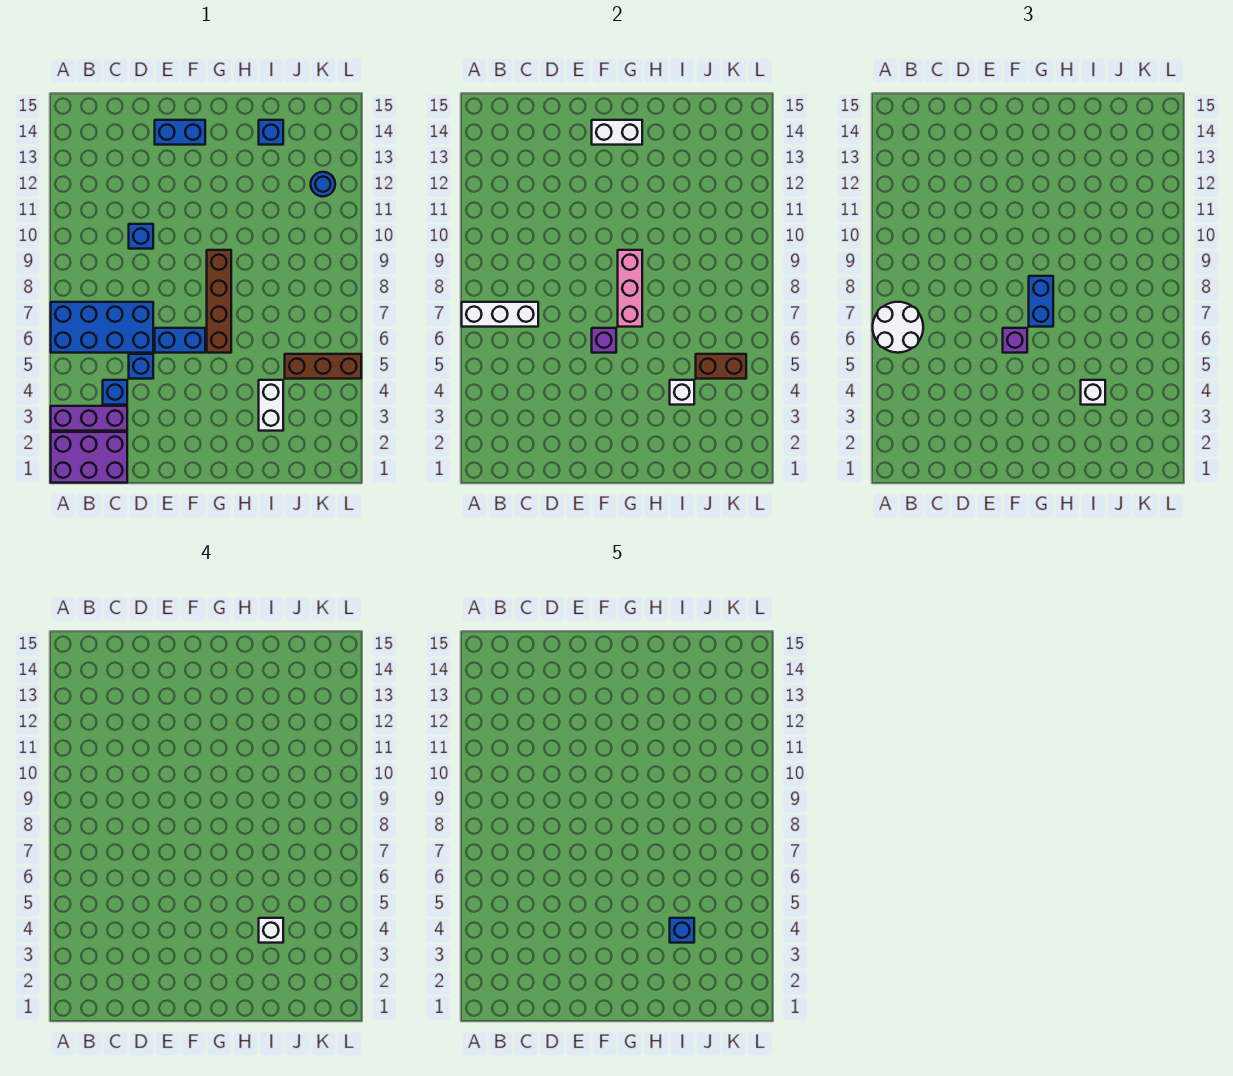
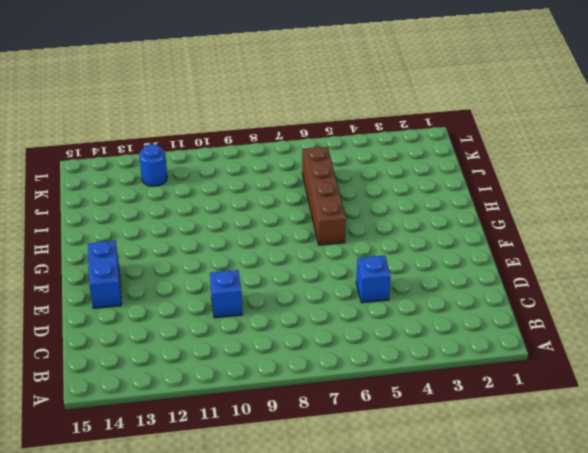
brown 1x4 brick [302,147,346,245] -> brown 1x4 brick turned to [207,250,231,353]
none -> purple 2x3 brick [51,432,127,483]
none -> purple 1x3 brick [51,406,127,431]
none -> blue 2x4 brick [51,302,153,353]

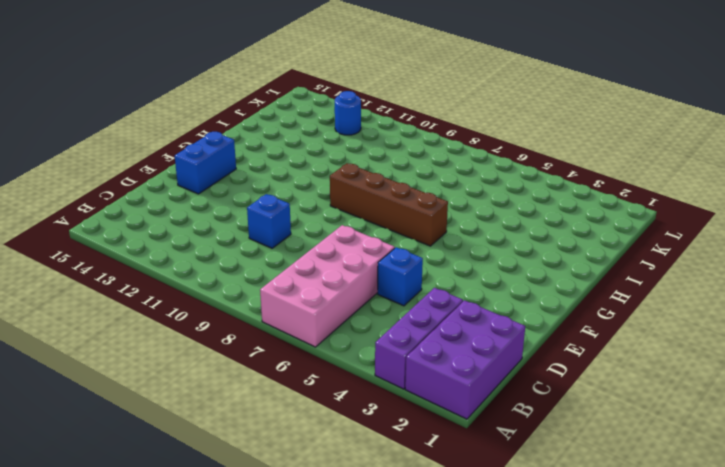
pink 2x4 brick [260,225,395,347] -> blue 2x4 brick [51,302,153,353]
none -> blue 1x1 brick [103,380,127,405]
none -> blue 1x2 brick [155,328,205,353]
none -> white 1x2 brick [259,380,283,431]

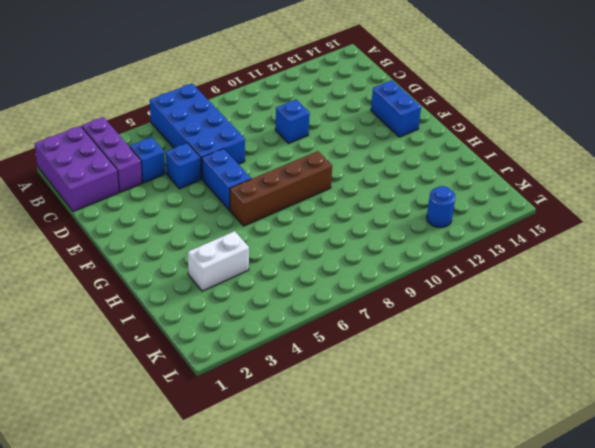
none -> blue 1x1 brick [259,120,283,145]
none -> brown 1x3 brick [285,354,361,379]
none -> white 1x3 brick [462,302,538,327]

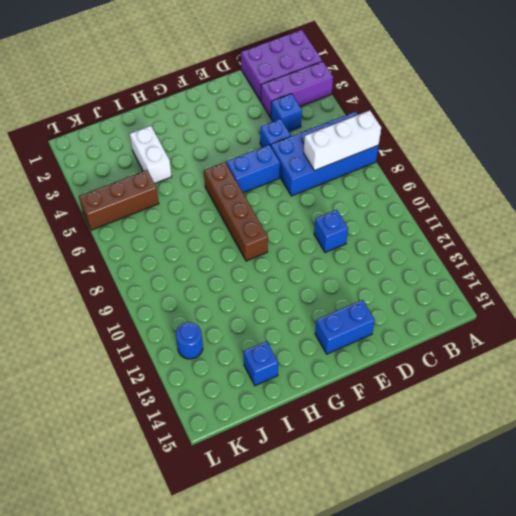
none -> purple 1x1 brick [592,328,616,353]
none -> white 1x2 brick [592,120,642,145]
none -> pink 1x3 brick [618,250,642,327]

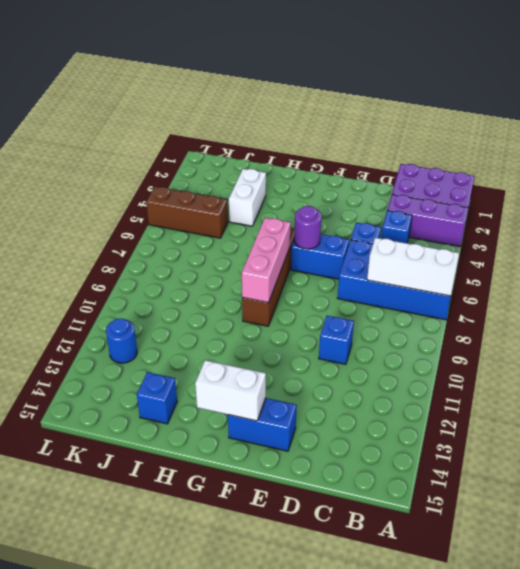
purple 1x1 round brick [294,206,322,249] -> purple 1x1 brick [592,328,616,353]
none -> white 1x1 brick [670,380,694,405]
none -> brown 1x2 brick [696,354,746,379]
none -> white 2x2 round brick [873,302,923,353]

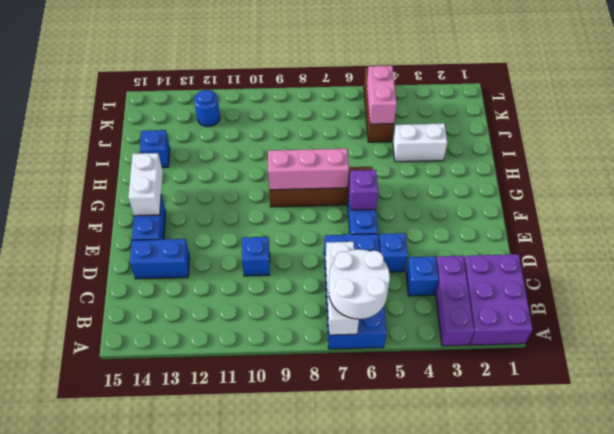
blue 1x2 brick [130,239,189,279] -> blue 1x2 brick moved to [1029,276,1053,327]
pink 1x2 brick [367,66,397,124] -> brown 1x2 brick [696,354,746,379]
none -> white 1x1 brick [670,380,694,405]
none -> purple 1x1 brick [1003,328,1027,353]
none -> white 1x1 brick [1081,380,1105,405]

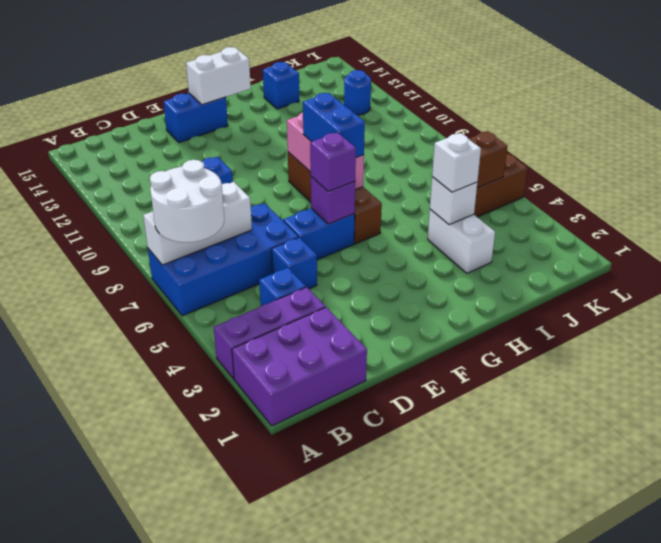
none -> white 1x1 brick [259,918,283,943]
none -> blue 1x1 brick [670,918,694,943]

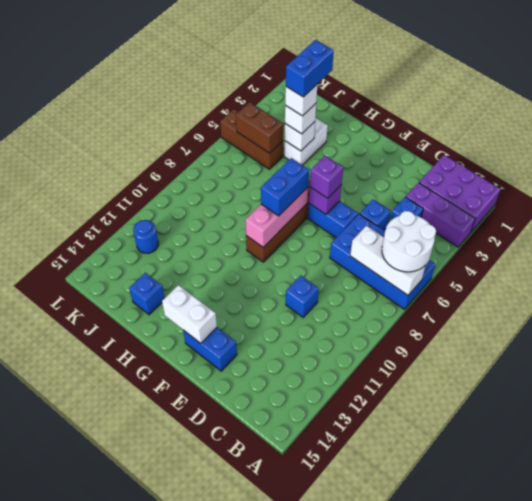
blue 1x2 brick [286,40,334,97] -> blue 1x1 brick [670,918,694,943]

